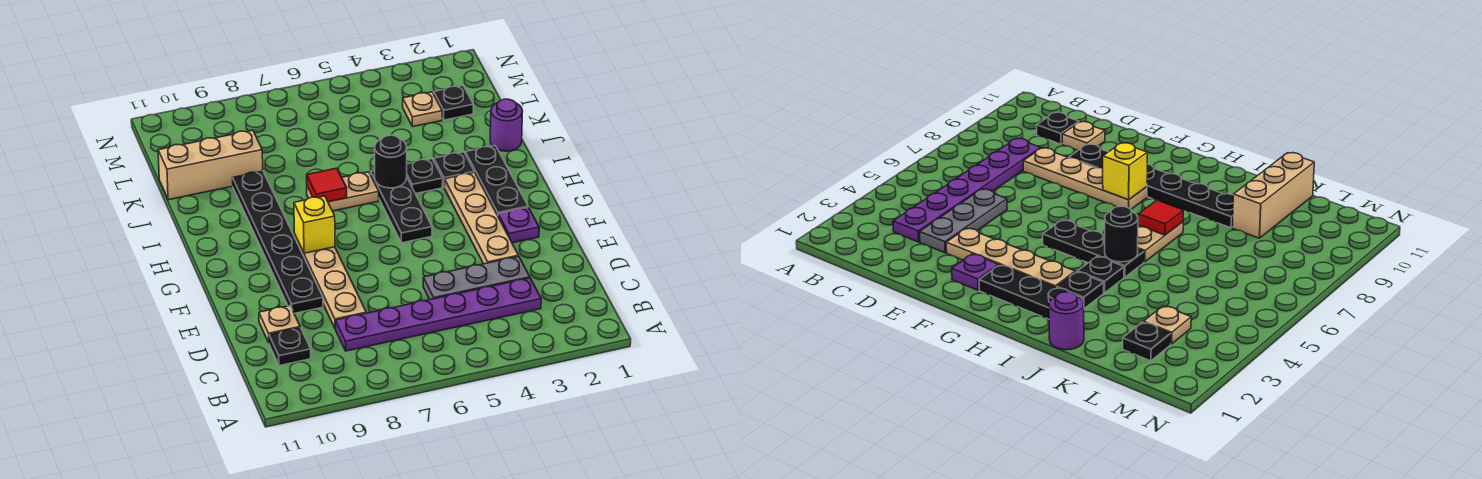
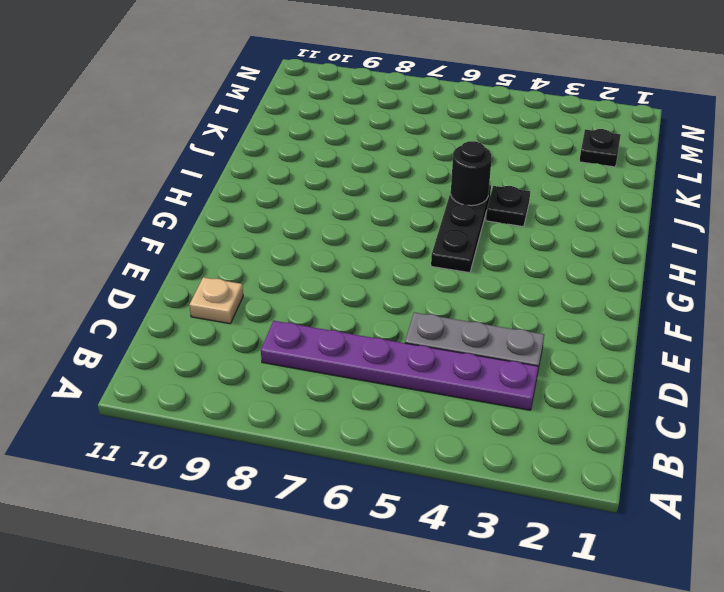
none -> black 1x1 plate [269,328,311,366]
none -> tan 1x4 plate [294,234,366,329]
none -> tan 1x4 plate [444,172,518,264]

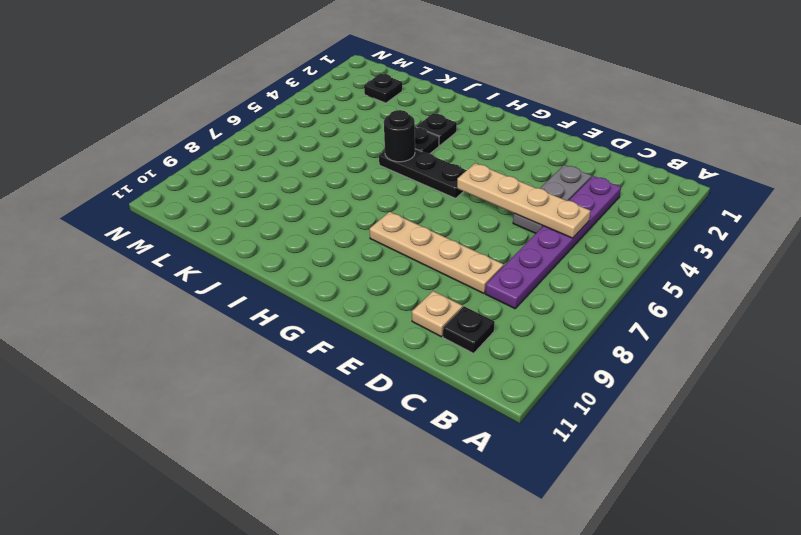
tan 1x4 plate [457,163,590,238] -> tan 1x4 plate moved to [444,172,518,264]
none -> black 1x6 plate [233,171,323,313]
none -> purple 1x1 plate [498,207,539,243]
none -> black 1x3 plate [465,146,528,215]

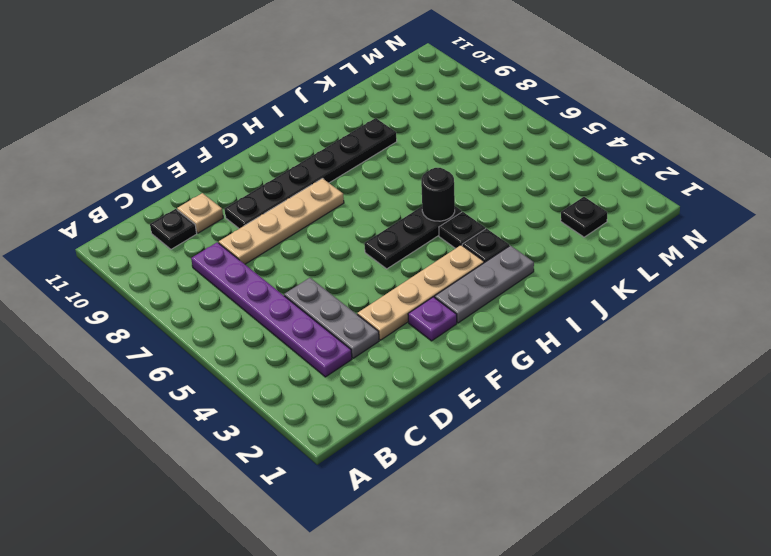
grey 1x3 plate [435,246,534,323] -> black 1x3 plate [465,146,528,215]
none -> tan 1x2 plate [307,172,379,211]
none -> purple 1x1 round brick [490,99,523,151]
none -> tan 1x3 brick [158,130,263,200]

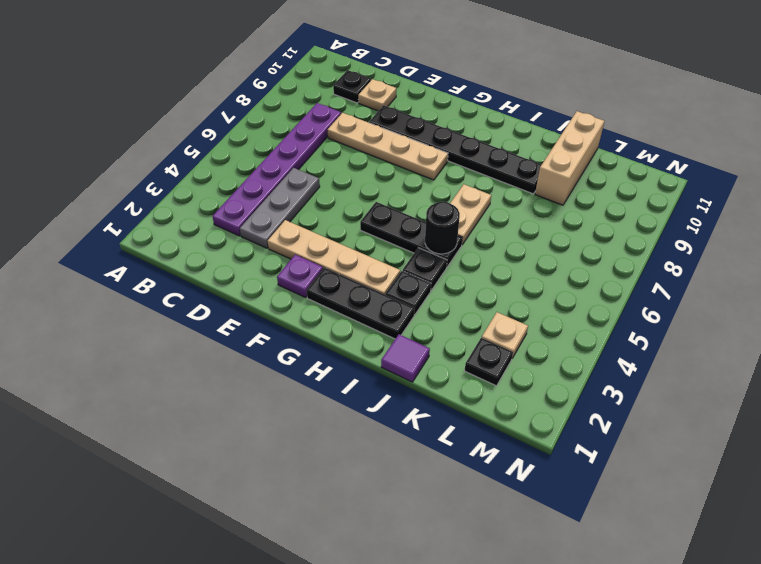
purple 1x1 tile [381,334,430,382] -> purple 1x1 round brick [490,99,523,151]
none -> yellow 1x1 brick [294,196,335,253]
none -> red 1x1 tile [307,168,347,202]

